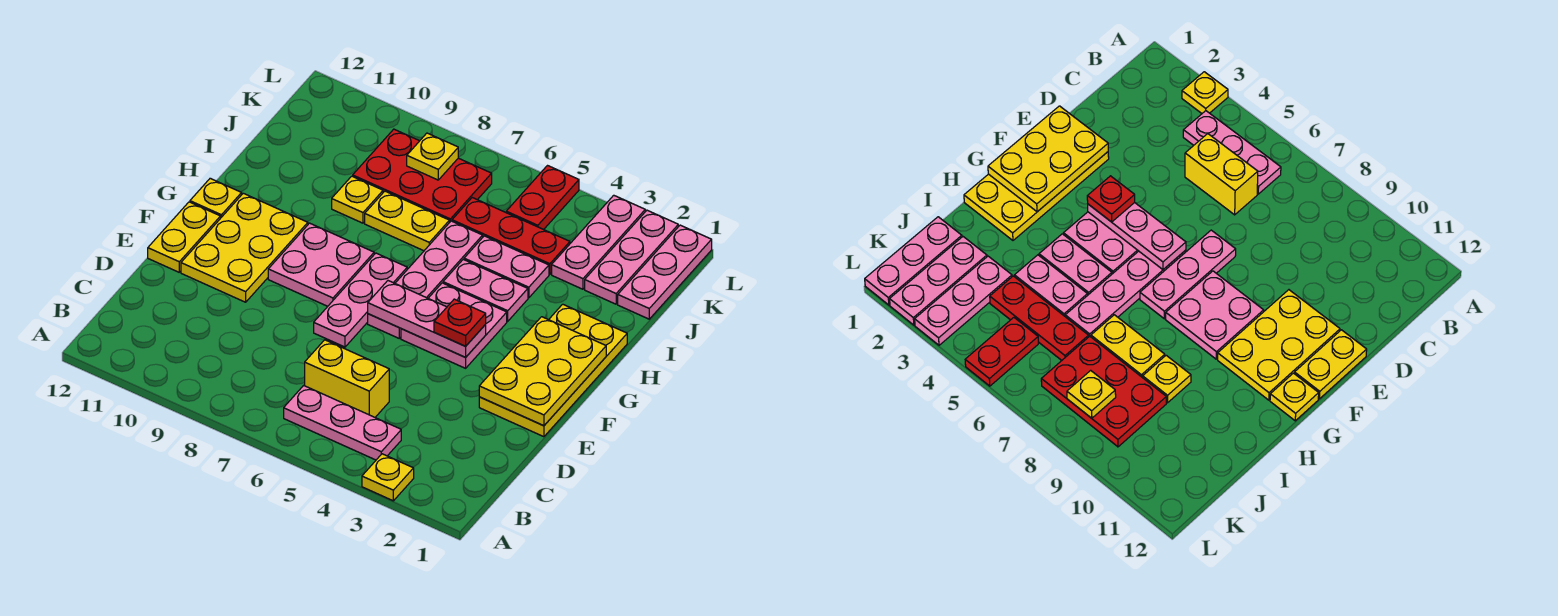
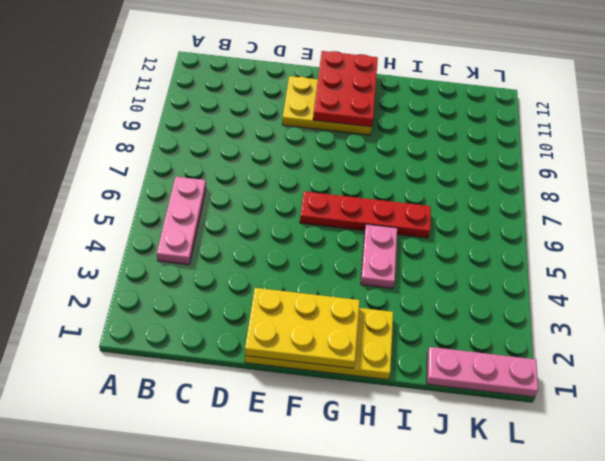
red 1x4 plate [300,191,431,238] -> pink 1x4 plate [368,221,483,338]
red 2x3 plate [313,51,378,127] -> red 2x3 plate moved to [353,129,492,223]
none -> yellow 1x1 plate [362,454,414,501]
none -> yellow 1x2 brick [305,340,389,417]
none -> pink 1x3 plate [314,253,407,347]

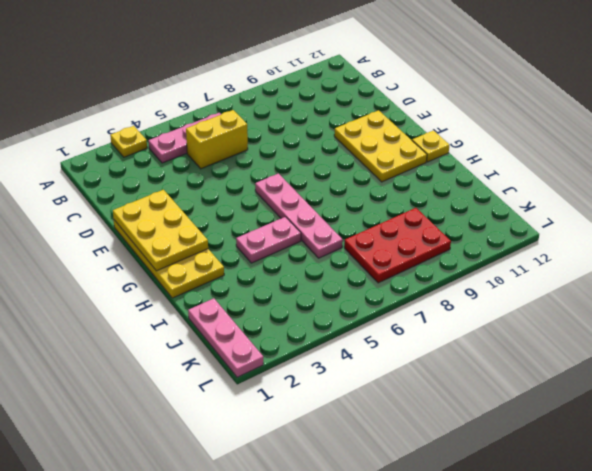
none -> pink 1x3 plate [314,253,407,347]
none -> yellow 1x2 plate [148,202,221,272]
none -> pink 2x2 plate [401,283,507,368]

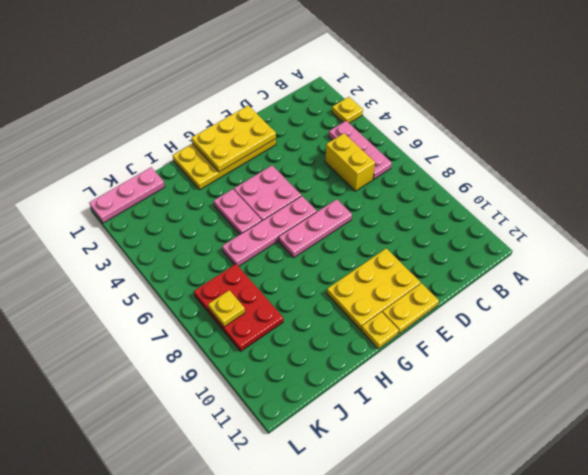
none -> pink 2x2 plate [268,223,374,306]
none -> pink 1x2 plate [464,236,549,298]
none -> yellow 1x2 plate [365,191,449,251]

